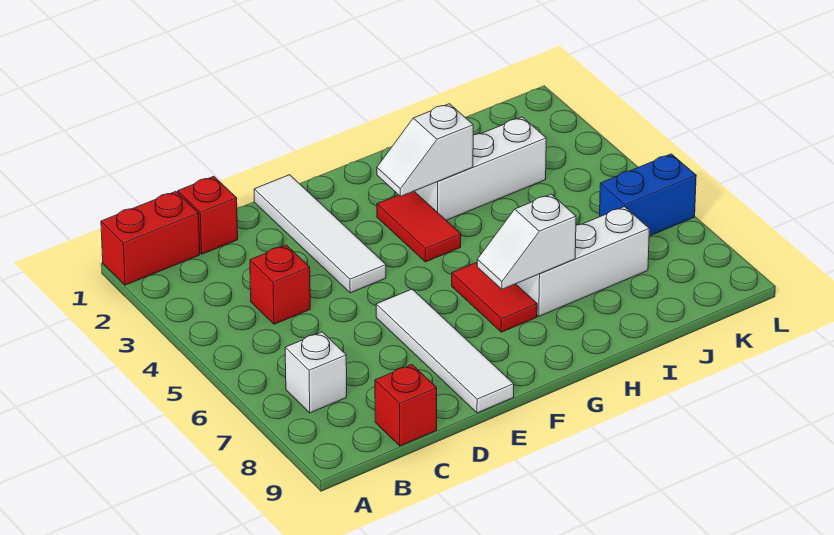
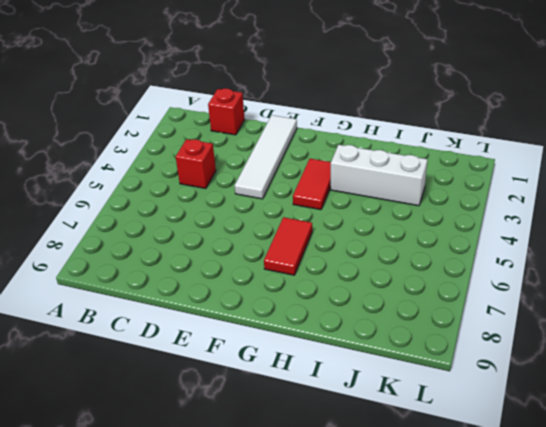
none -> red 1x2 brick [101,191,200,285]
none -> white 1x1 brick [285,332,347,413]
none -> red 1x1 brick [375,365,437,446]

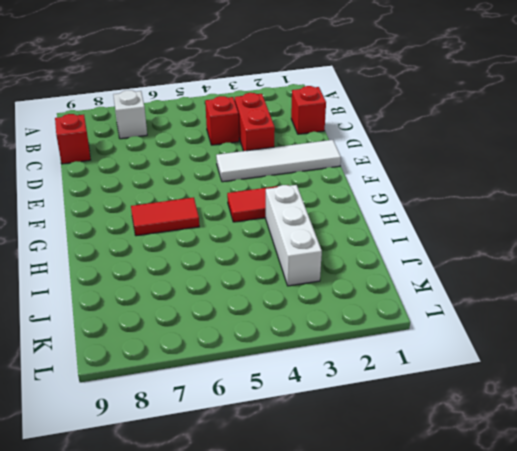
red 1x2 brick [235,93,275,151] -> red 1x2 brick moved to [101,191,200,285]
none -> white 1x4 tile [376,289,514,413]
none -> white 1x3 brick [516,207,649,316]
none -> blue 1x2 brick [600,154,696,236]

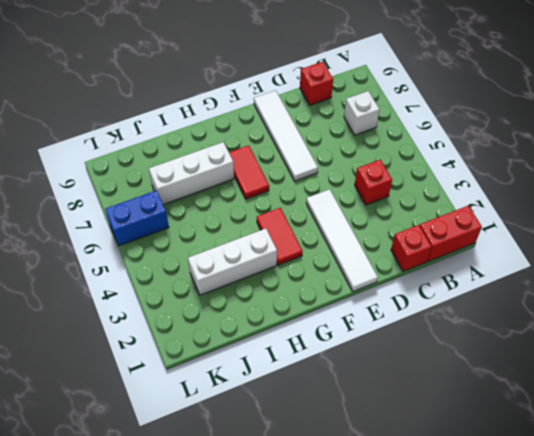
none -> white 1x2 slope [377,104,473,196]
none -> white 1x2 slope [477,194,576,289]

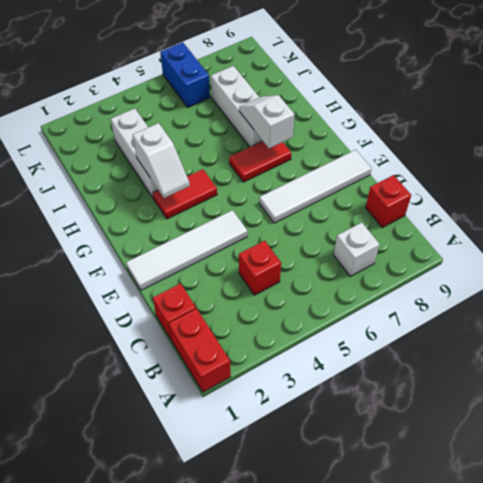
white 1x2 slope [239,95,295,148] -> white 1x2 slope turned to [477,194,576,289]

